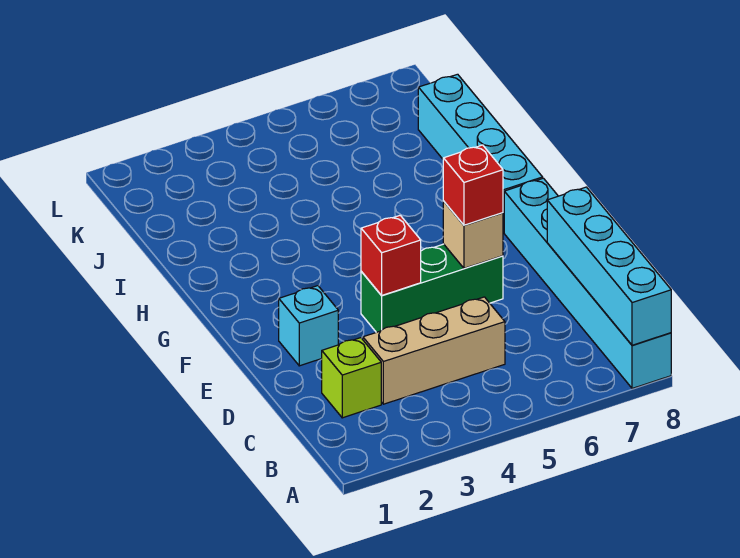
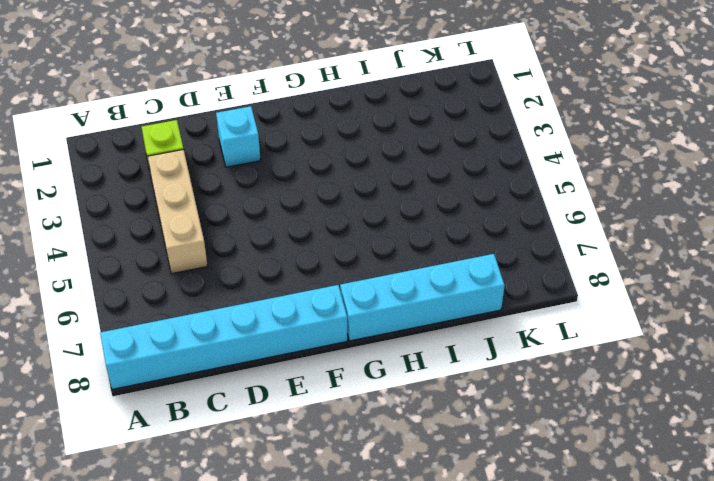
none -> green 1x3 brick [361,244,503,332]
none -> cyan 1x4 brick [547,187,671,345]

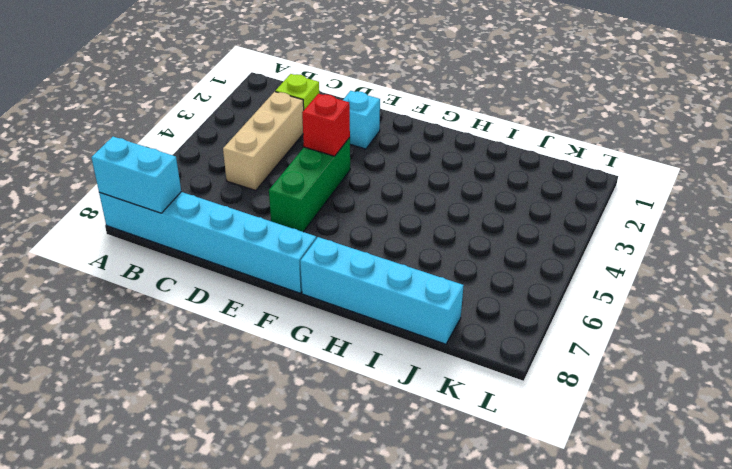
cyan 1x2 brick [91,137,181,213] -> cyan 1x4 brick [547,187,671,345]
none -> tan 1x1 brick [443,201,503,268]
none -> red 1x1 brick [443,145,503,225]

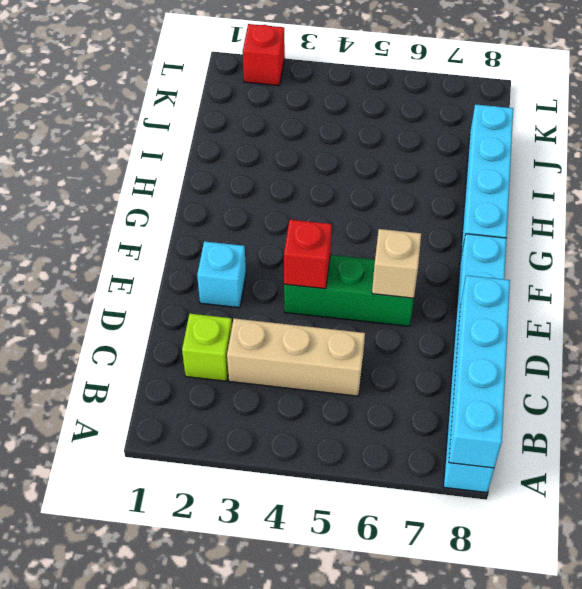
red 1x1 brick [243,24,285,86] -> red 1x1 brick moved to [443,145,503,225]

